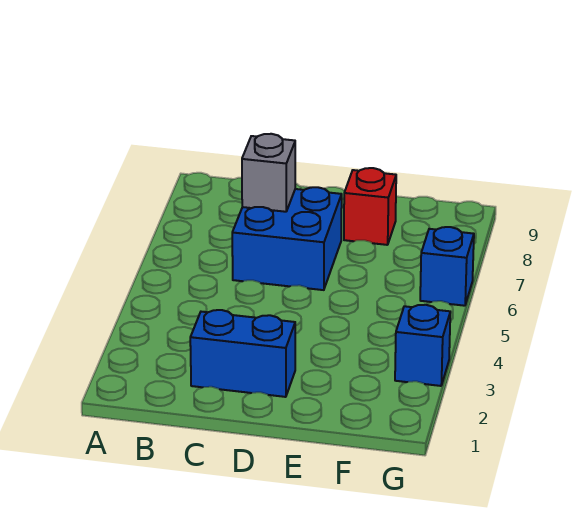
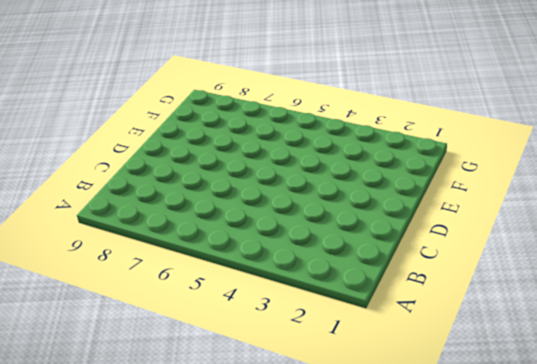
none -> blue 1x2 brick [190,310,295,397]
none -> blue 2x2 brick [232,187,342,290]

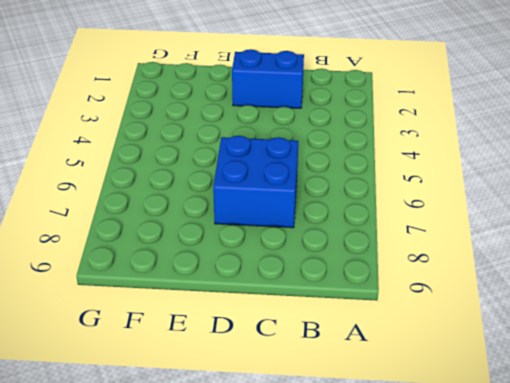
none -> red 1x1 brick [344,168,396,245]
none -> blue 1x1 brick [395,305,450,386]

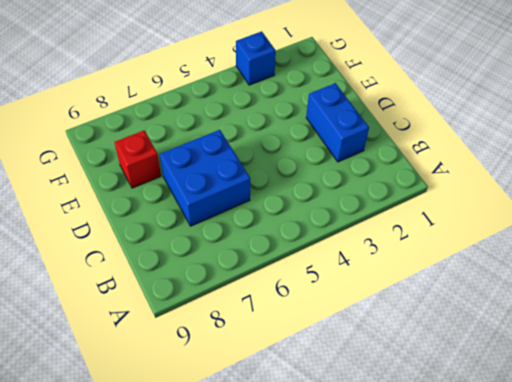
none -> blue 1x1 brick [420,227,474,306]
none -> grey 1x1 brick [242,134,295,212]

